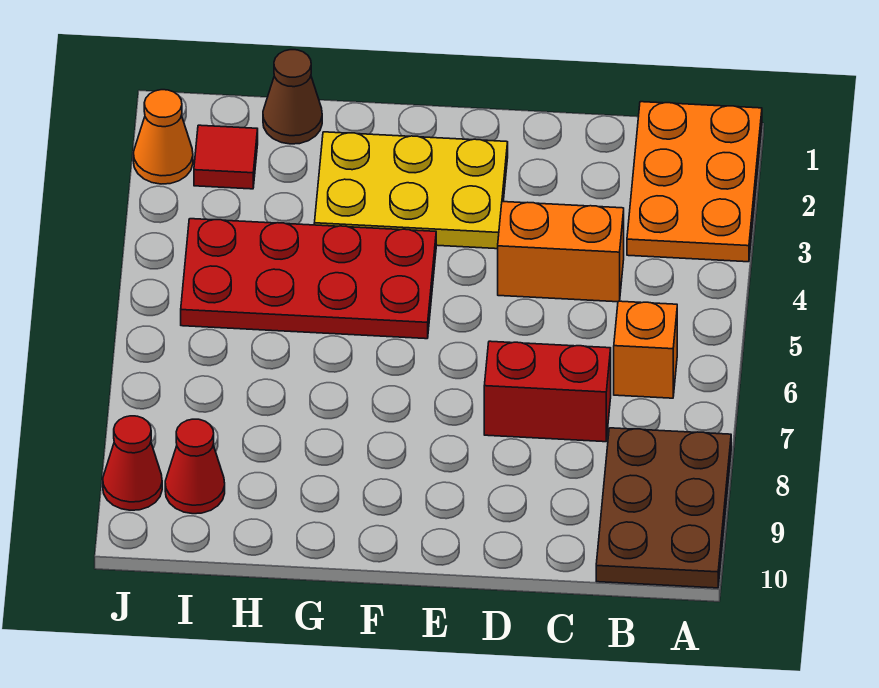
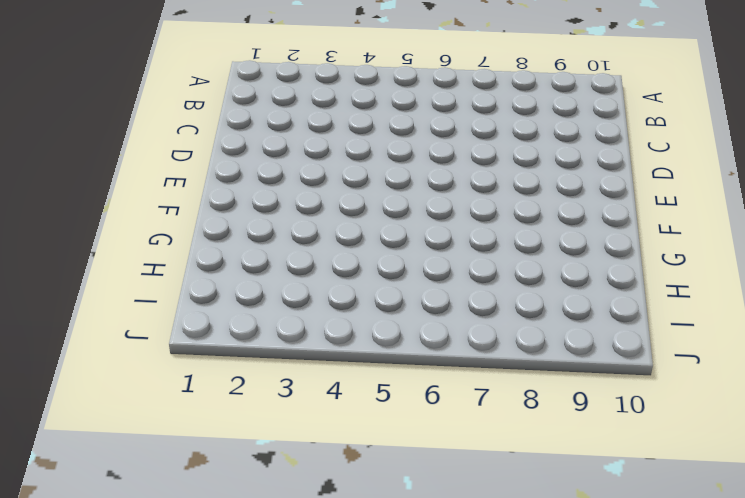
none -> orange 2x3 plate [627,102,762,262]
none -> brown 2x3 plate [596,428,731,588]
none -> orange 1x1 brick [614,301,677,398]

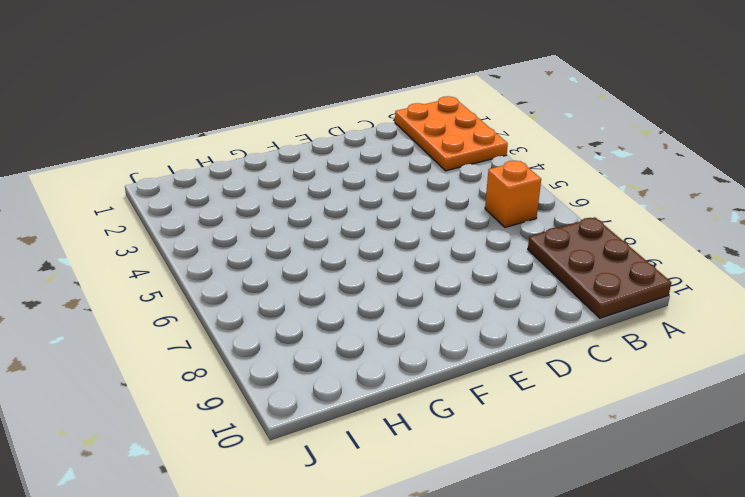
none -> orange 1x2 brick [498,202,624,302]
none -> red 1x2 brick [484,341,611,442]
none -> yellow 2x3 plate [314,132,508,249]

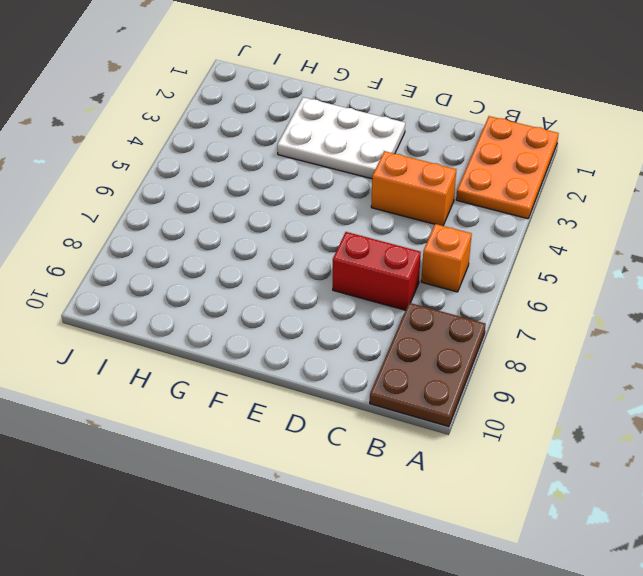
white 2x3 plate [277,97,405,179] -> yellow 2x3 plate [314,132,508,249]
none -> red 2x4 plate [181,219,436,339]
none -> brown 1x1 cone [263,50,322,144]
none -> red 1x1 tile [194,125,258,189]

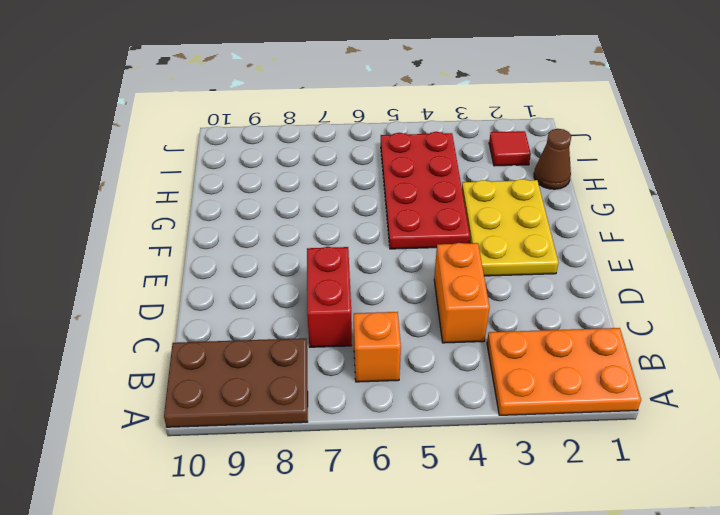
none -> red 1x1 cone [165,419,225,514]
none -> orange 1x1 cone [133,90,193,184]
none -> red 1x1 cone [103,416,162,510]

